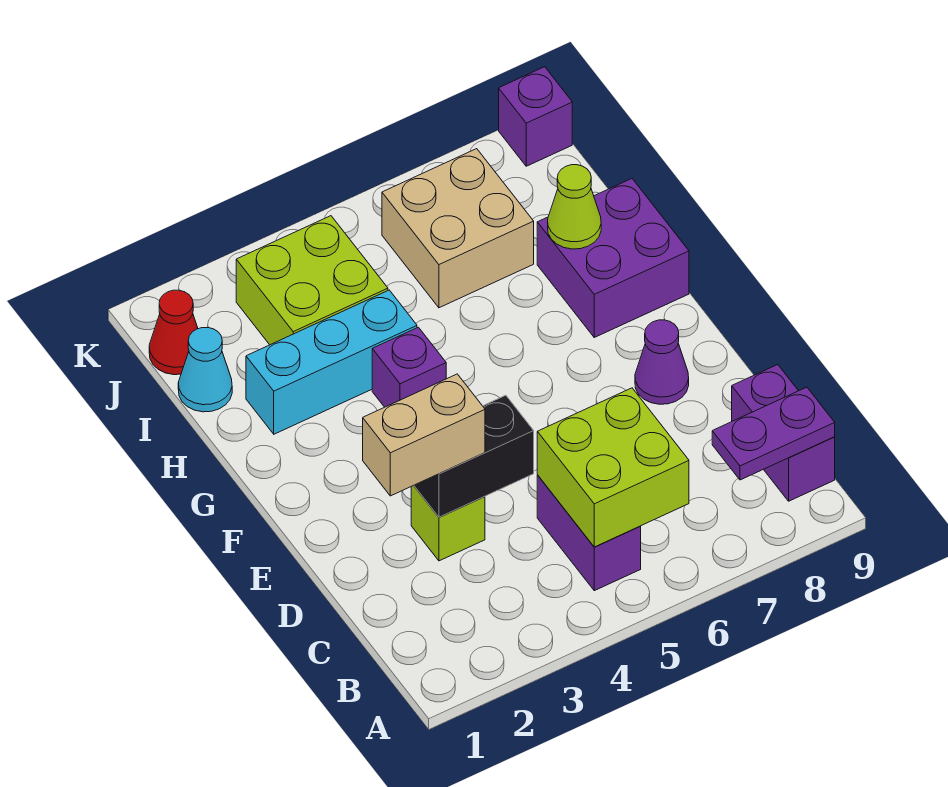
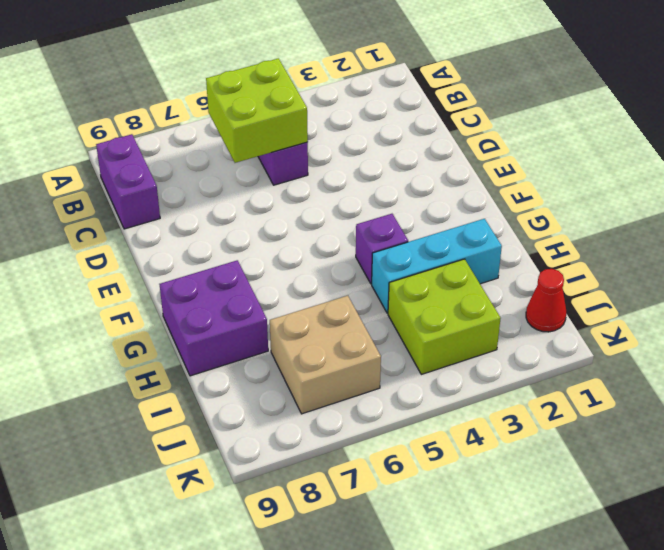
none -> lime 1x1 brick [411,486,485,561]
none -> purple 1x1 cone [635,320,689,404]
none -> cyan 1x1 cone [178,328,232,412]

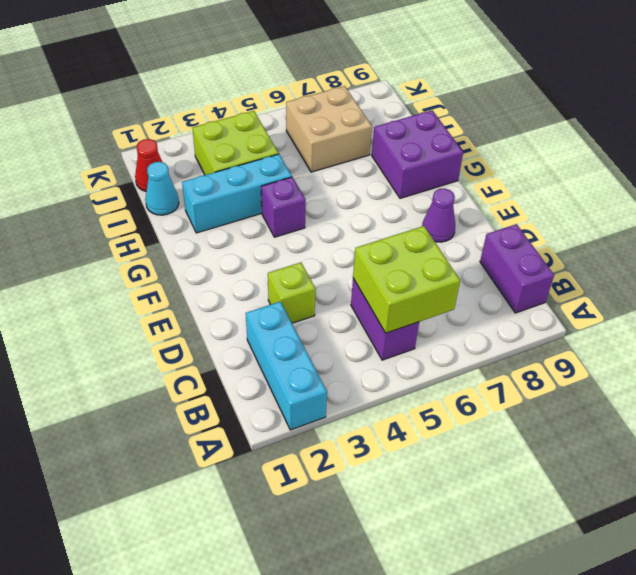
cyan 1x3 brick [246,302,327,430] -> none
none -> purple 1x1 brick [499,67,572,166]
none -> purple 1x2 plate [712,387,835,480]
none -> black 1x2 brick [414,395,534,517]

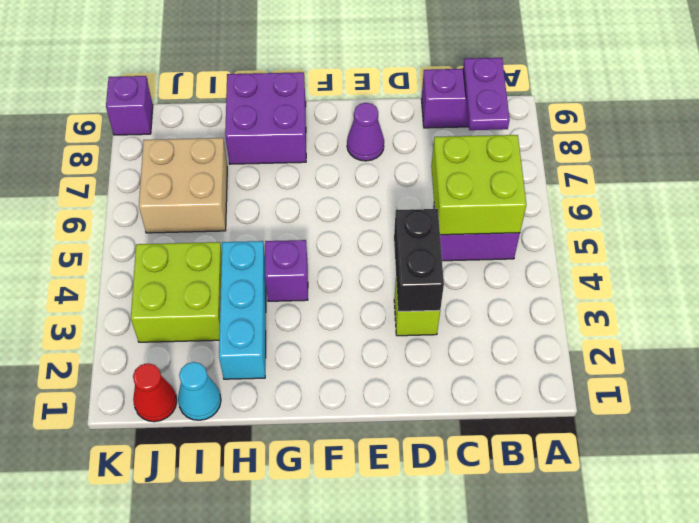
none -> lime 1x1 cone [548,165,601,249]
none -> tan 1x2 brick [363,374,485,496]

